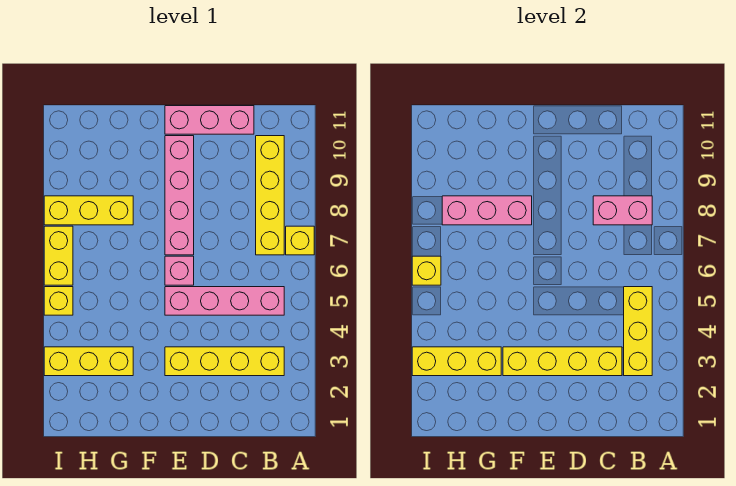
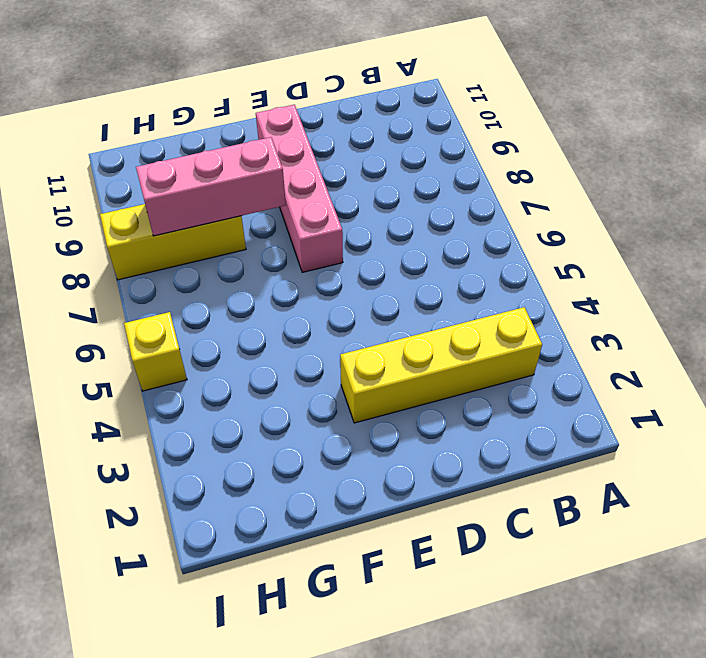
none -> yellow 1x1 brick [286,226,314,255]
none -> pink 1x4 brick [165,287,284,315]
none -> yellow 1x4 brick [256,136,284,255]

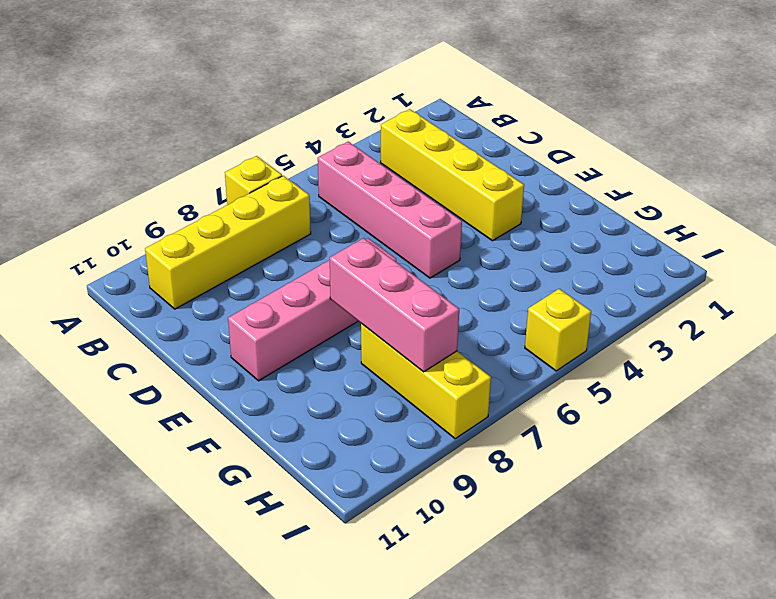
none -> pink 1x3 brick [165,106,254,134]
none -> pink 1x1 brick [165,256,194,285]
none -> yellow 1x3 brick [44,347,133,376]

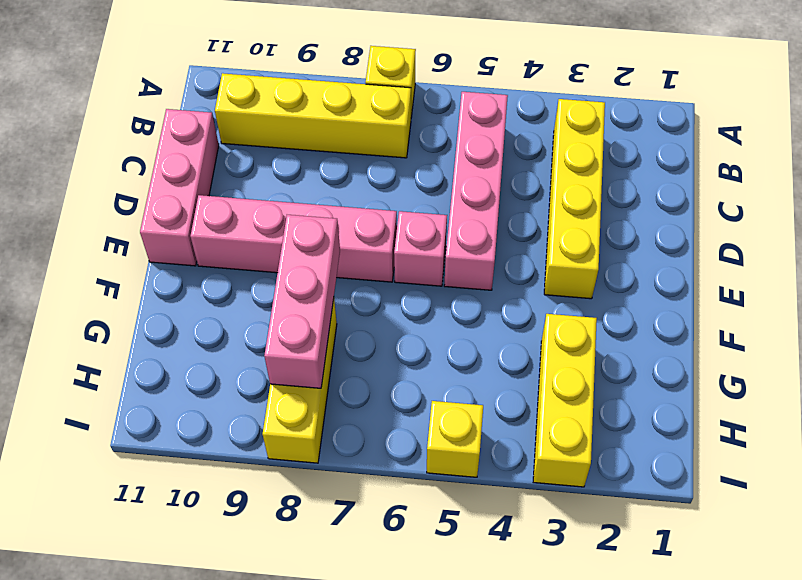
none -> yellow 1x2 brick [44,226,73,285]
none -> yellow 1x3 brick [624,287,652,376]
none -> pink 1x2 brick [593,196,652,225]

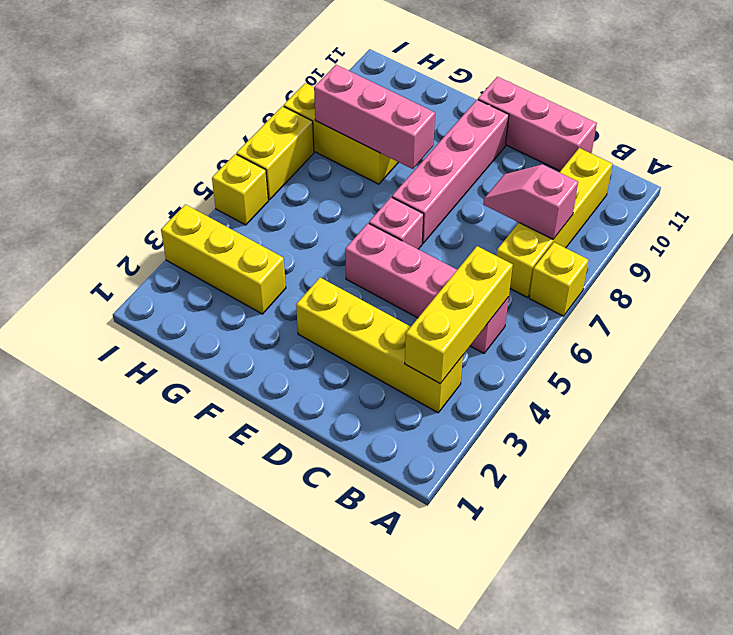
pink 1x2 slope [483,164,578,239] -> pink 1x2 brick [593,196,652,225]
none -> yellow 1x4 brick [503,347,622,376]
none -> yellow 1x3 brick [412,347,501,376]
none -> yellow 1x1 brick [412,256,441,285]

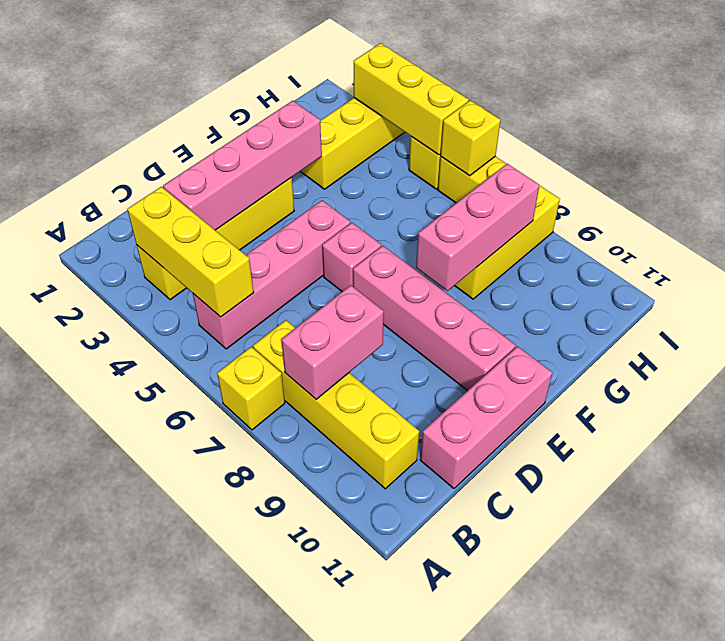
pink 1x4 brick [163,101,322,230] -> yellow 1x4 brick [503,347,622,376]
yellow 1x3 brick [354,43,469,155] -> yellow 1x3 brick turned to [412,347,501,376]

